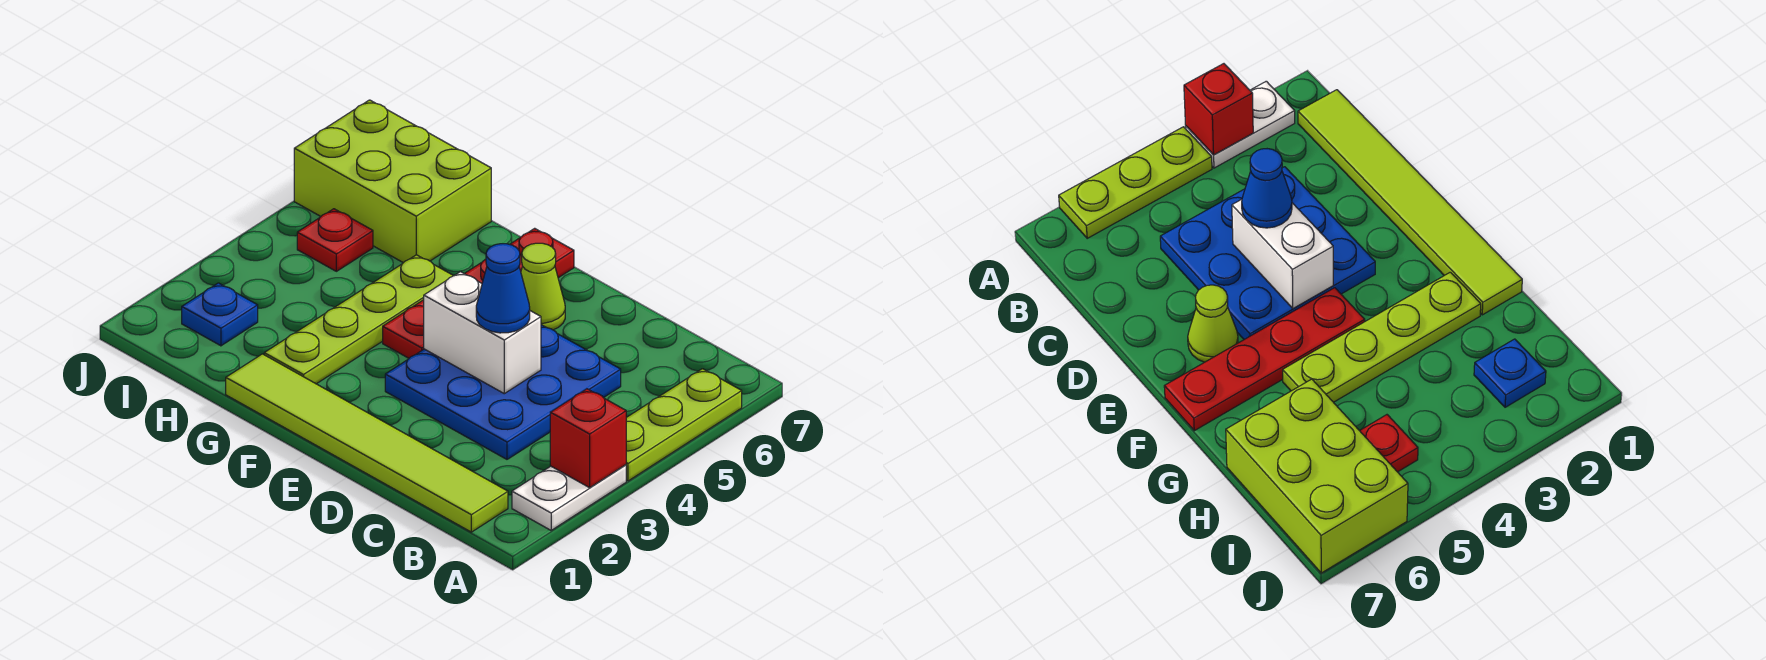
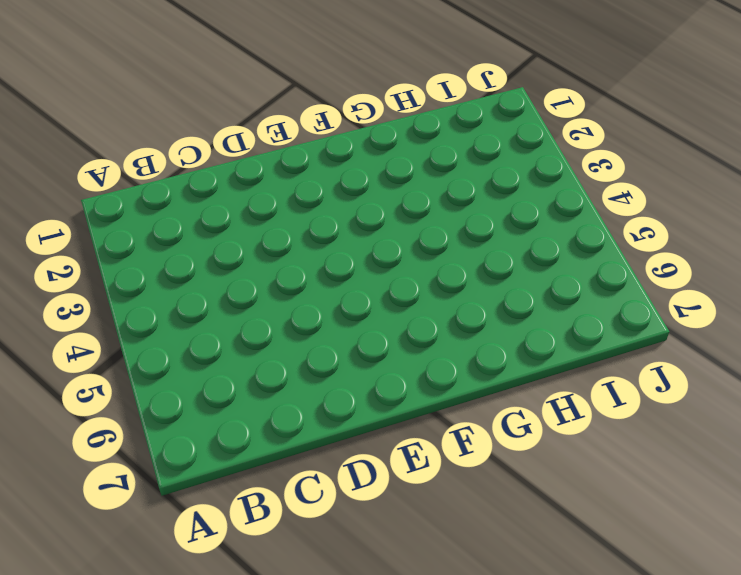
none -> white 1x2 plate [512,465,626,530]
none -> lime 1x3 plate [626,369,742,481]
none -> lime 1x6 tile [226,354,508,532]

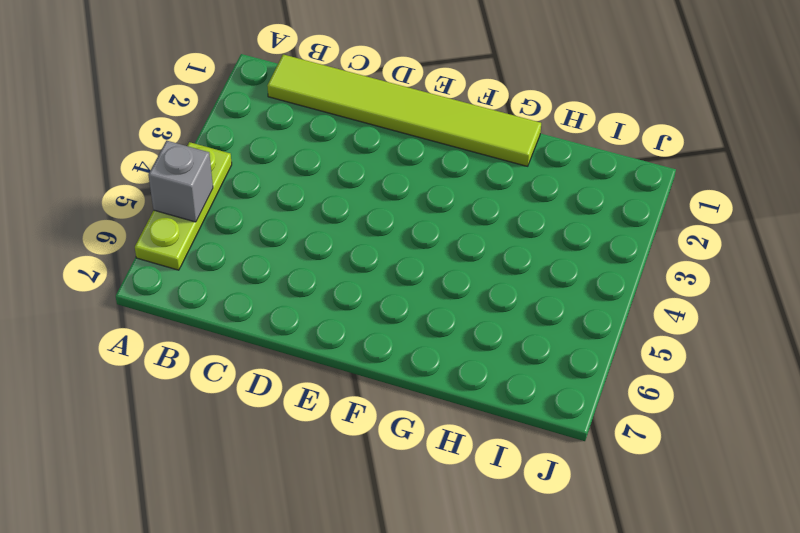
grey 1x1 brick [148,141,213,222] -> none
none -> white 1x2 plate [512,465,626,530]
none -> blue 3x3 plate [385,325,621,459]
none -> lime 1x1 cone [521,243,565,330]

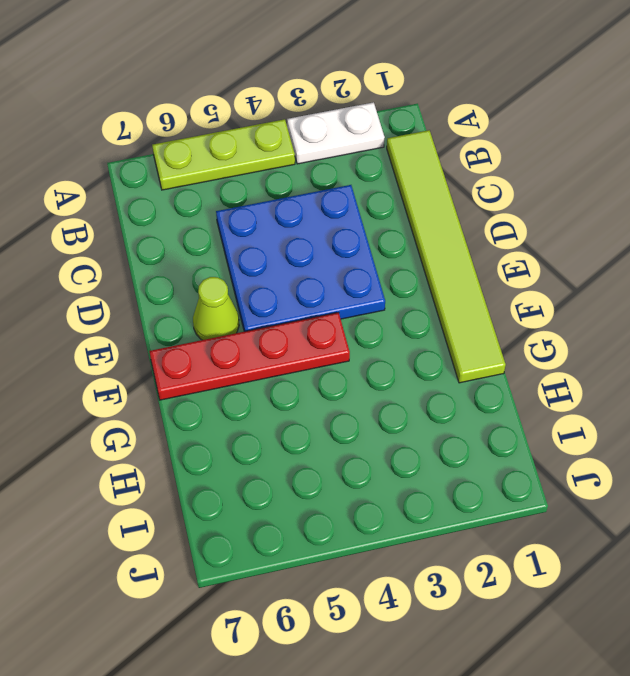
none -> lime 1x4 plate [264,255,453,384]
none -> lime 2x3 brick [294,100,491,263]
none -> blue 1x1 plate [182,283,258,346]

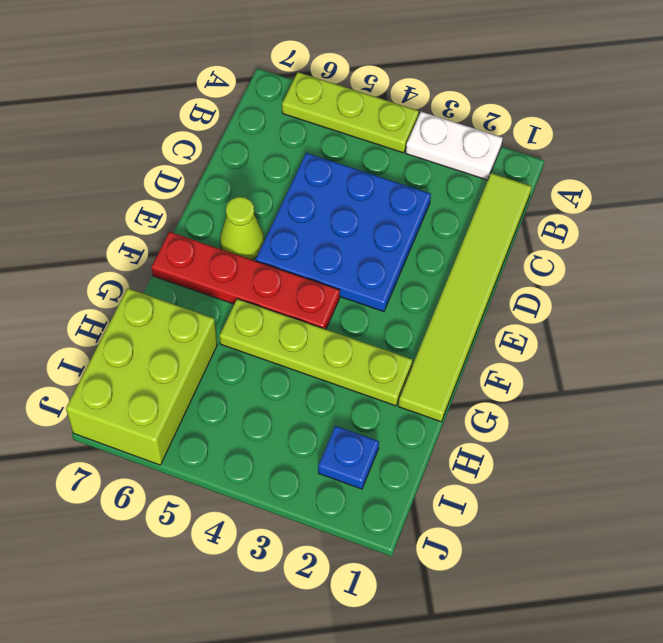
none -> red 1x1 plate [297,209,373,271]
none -> red 1x1 brick [550,389,626,488]
none -> white 1x2 brick [424,272,541,394]

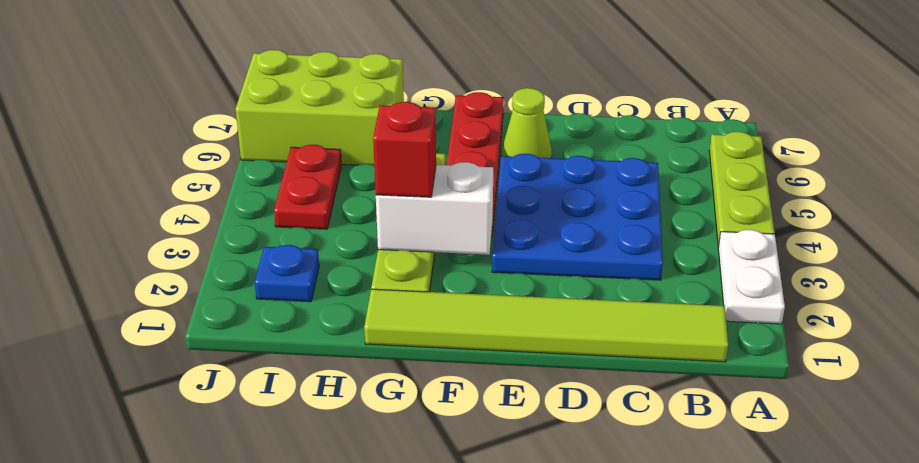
white 1x2 brick [376,162,493,255] -> white 1x2 brick moved to [424,272,541,394]
red 1x1 brick [373,102,436,197] -> red 1x1 brick moved to [550,389,626,488]
red 1x2 plate [274,145,341,229] -> red 1x1 plate [297,209,373,271]
none -> blue 1x1 cone [476,244,530,333]

